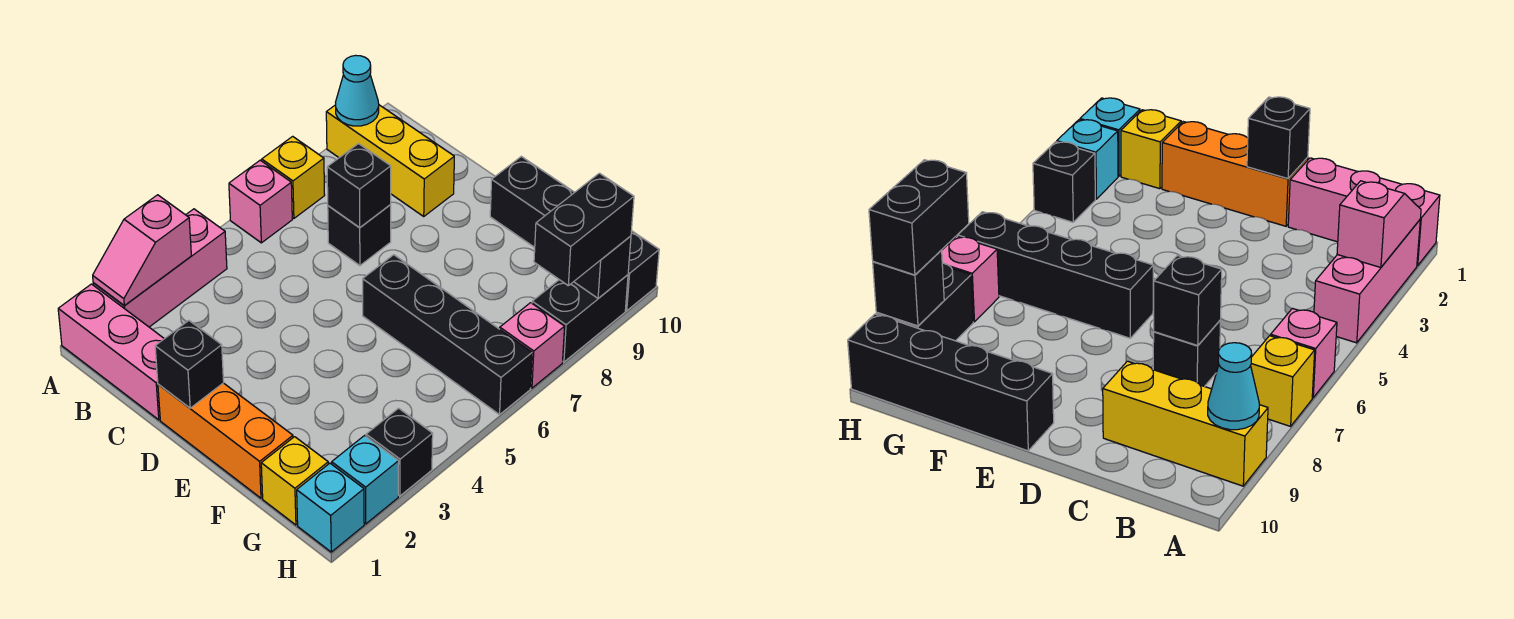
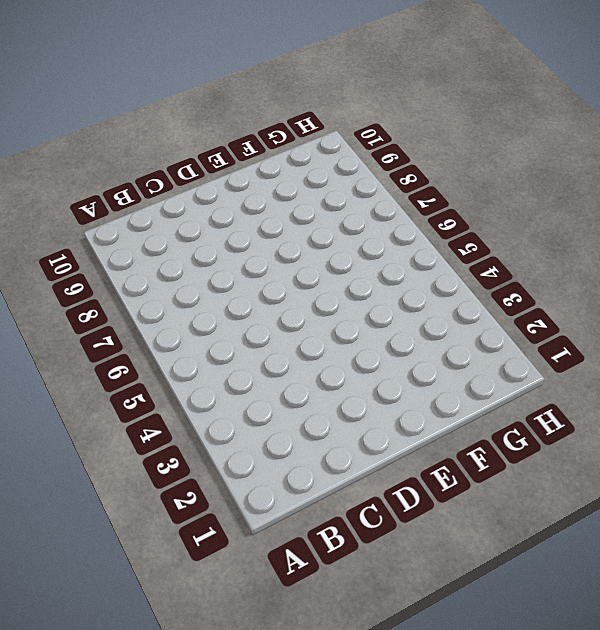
none -> pink 1x3 brick [58,284,164,420]
none -> pink 1x3 brick [93,209,227,327]
none -> pink 1x1 brick [229,160,292,243]

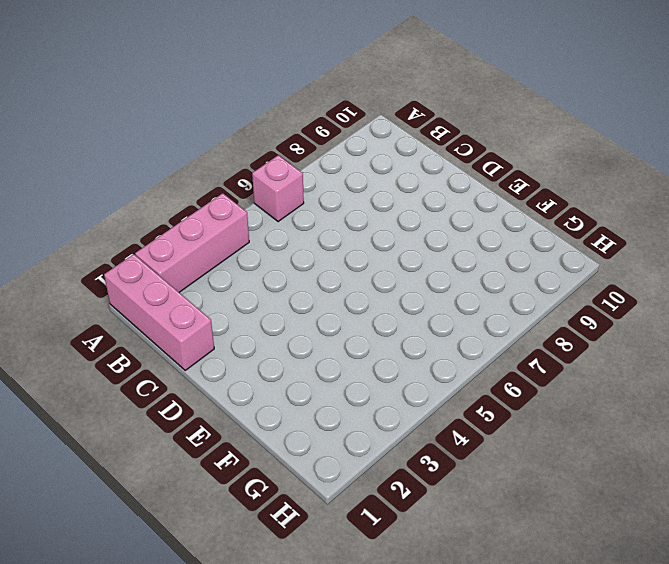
none -> yellow 1x1 brick [262,136,325,218]
none -> yellow 1x3 brick [326,105,454,216]
none -> black 1x1 brick [328,205,391,265]

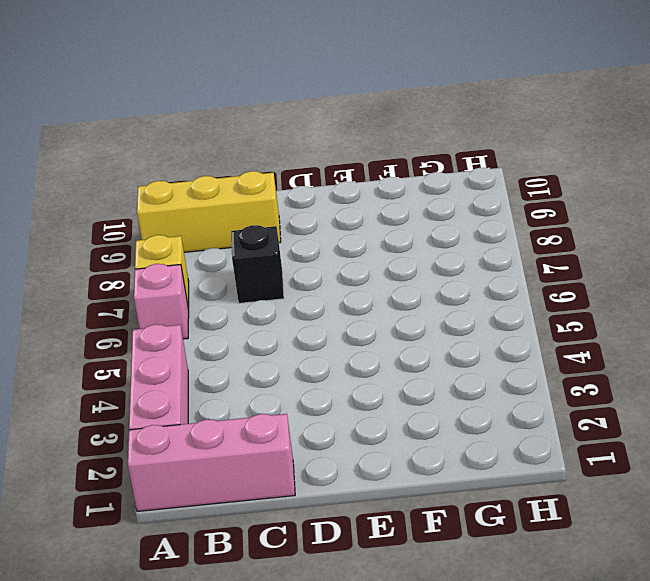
none -> orange 1x3 brick [158,383,293,498]
none -> black 1x4 brick [363,255,532,415]
none -> black 1x4 brick [490,156,659,311]

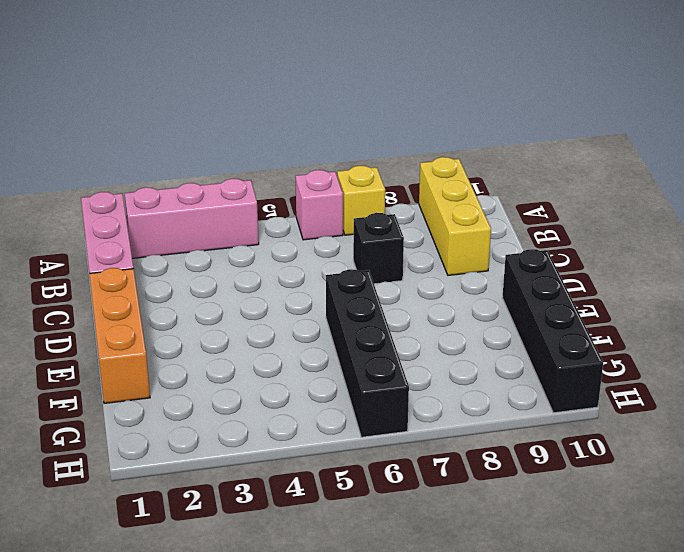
none -> yellow 1x1 brick [261,437,328,525]
none -> cyan 1x1 brick [297,463,364,552]
none -> cyan 1x1 brick [332,436,399,524]

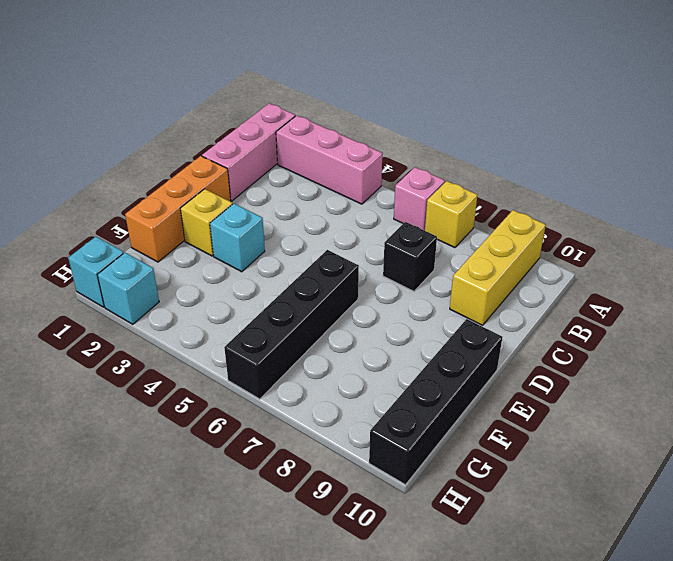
yellow 1x1 brick [180,189,233,256] -> yellow 1x1 brick moved to [261,437,328,525]
cyan 1x1 brick [210,204,265,272] -> none
none -> black 1x1 brick [366,408,433,496]
none -> pink 1x1 brick [500,303,565,388]
none -> black 1x2 brick [532,275,628,362]

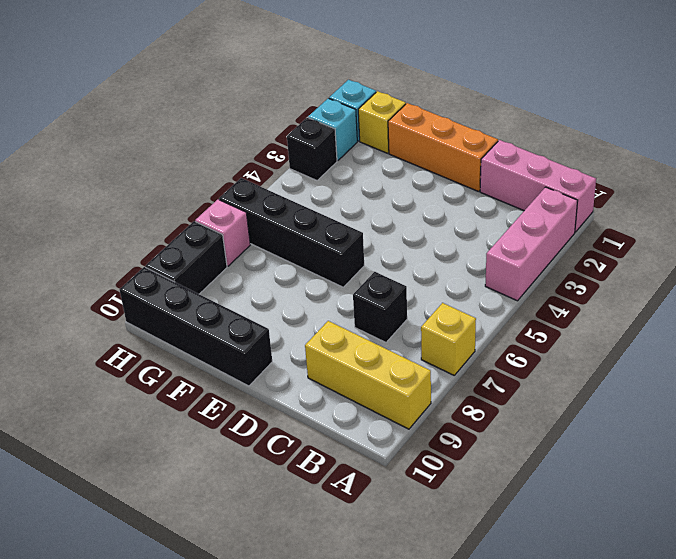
none -> pink 1x1 brick [229,160,292,243]
none -> pink 1x2 slope [93,195,191,305]
none -> cyan 1x1 cone [336,55,379,126]

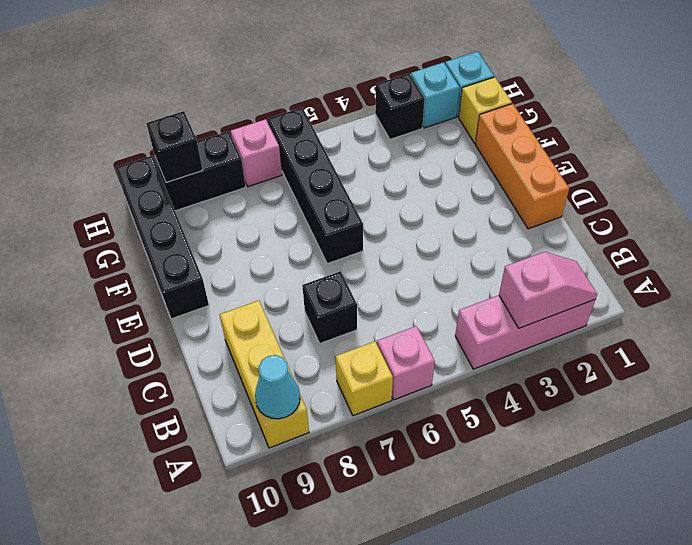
none -> pink 1x3 brick [58,284,164,420]
none -> black 1x1 brick [327,144,391,228]
none -> black 1x1 brick [155,321,224,408]

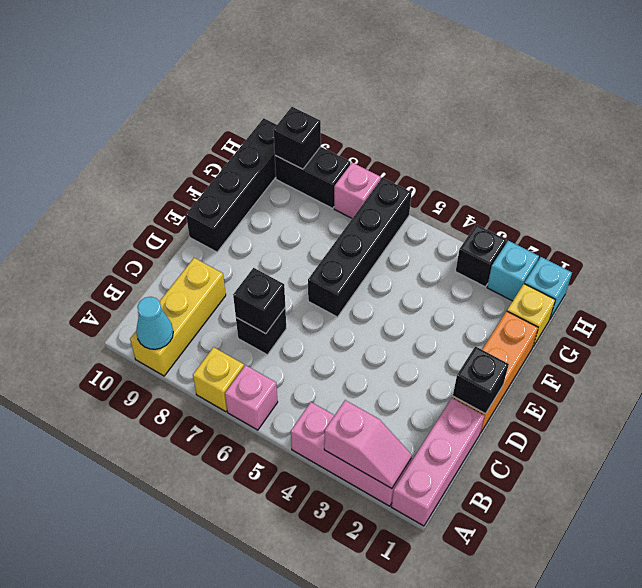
none -> black 1x2 brick [534,173,634,286]

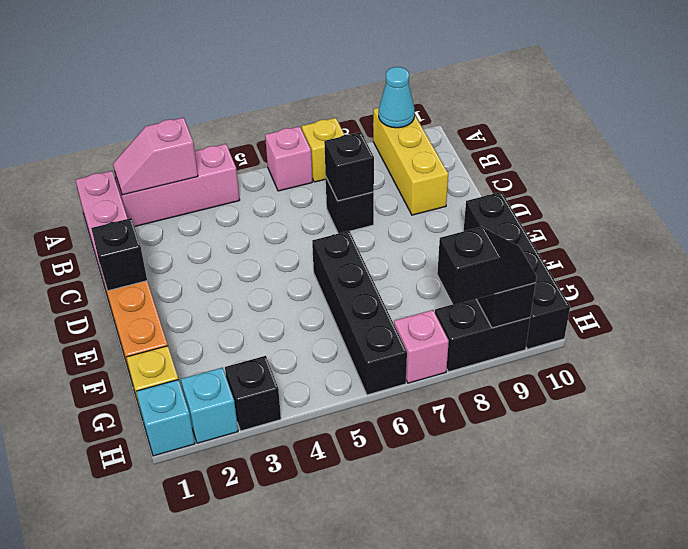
black 1x2 slope [437,227,537,305] -> black 1x2 brick [534,173,634,286]

